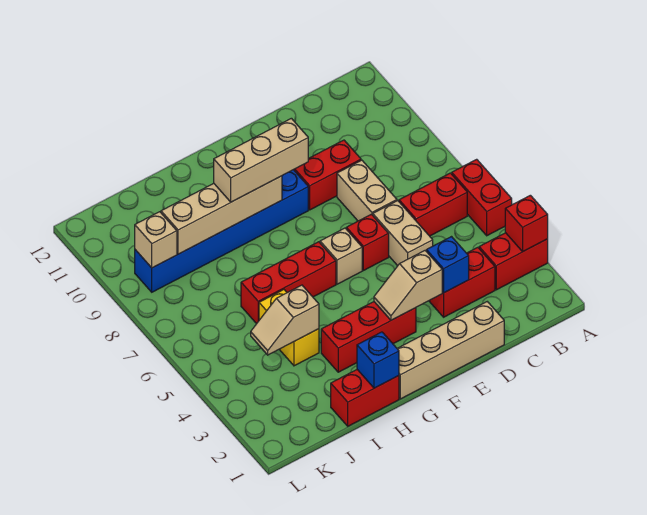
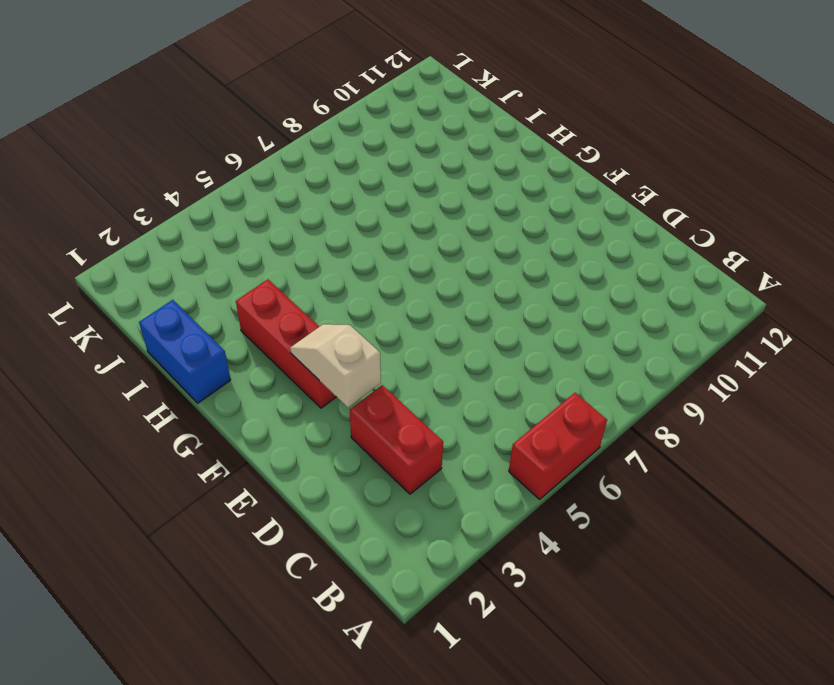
blue 1x2 brick [139,300,231,403] -> red 1x2 brick [331,370,399,426]
none -> red 1x2 brick [479,233,548,290]
none -> red 1x2 brick [399,173,467,236]
none -> tan 1x4 brick [397,302,504,399]

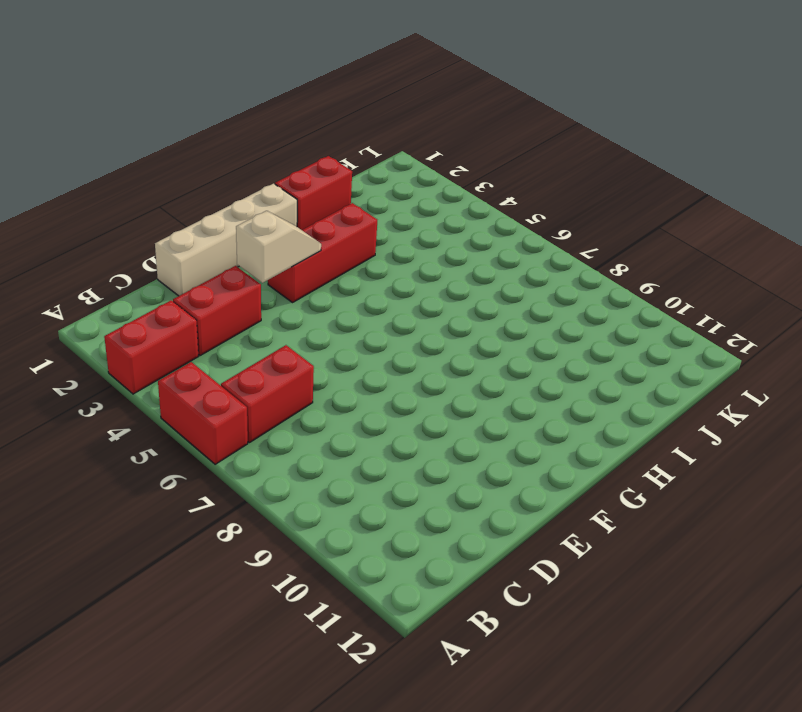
none -> tan 1x2 brick [373,201,433,266]
none -> tan 1x2 brick [337,160,397,221]
none -> red 1x2 brick [294,140,361,210]

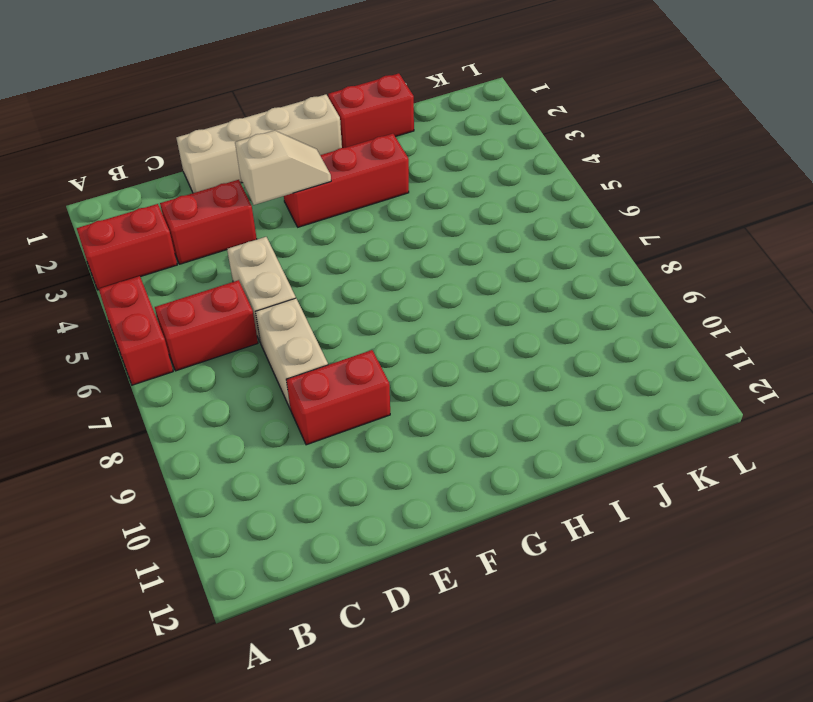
none -> red 1x1 brick [346,214,389,271]
none -> tan 1x1 brick [320,228,362,284]
none -> blue 1x6 brick [135,170,308,292]

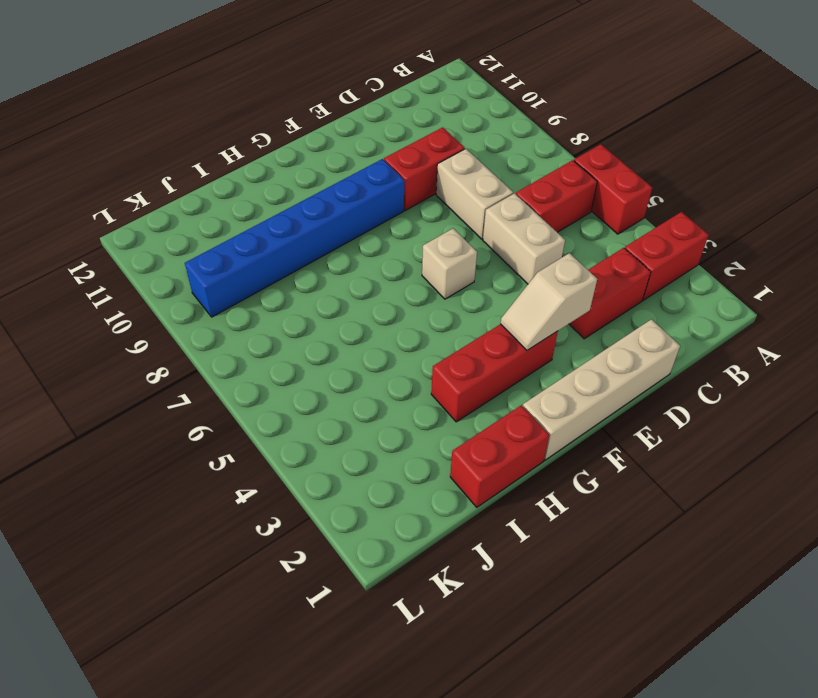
none -> red 1x1 brick [346,214,389,271]
none -> red 1x3 brick [241,242,336,324]
none -> yellow 1x2 brick [259,290,319,366]

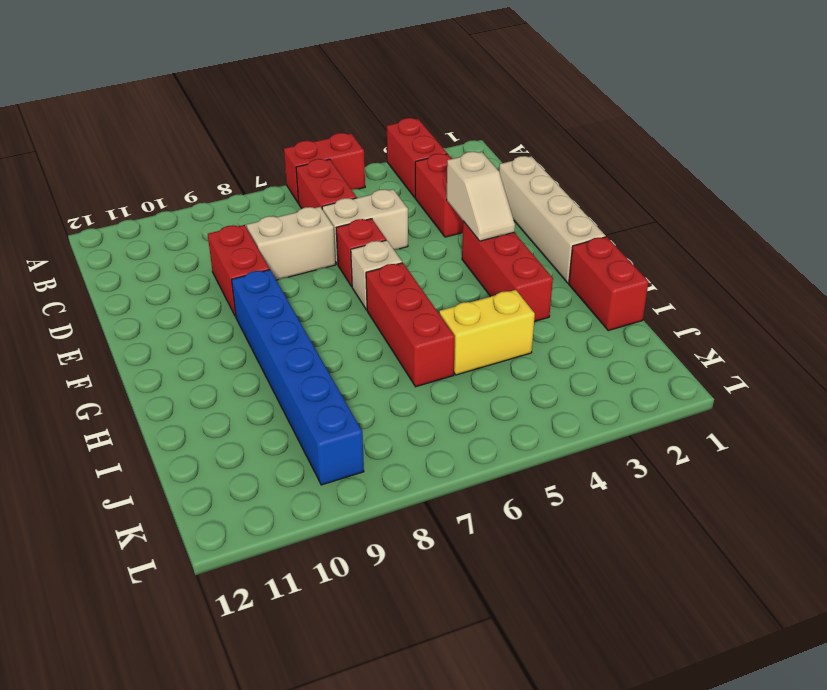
none -> red 1x1 brick [505,195,548,251]
none -> blue 1x1 brick [426,237,469,293]
none -> tan 1x4 brick [161,176,282,254]

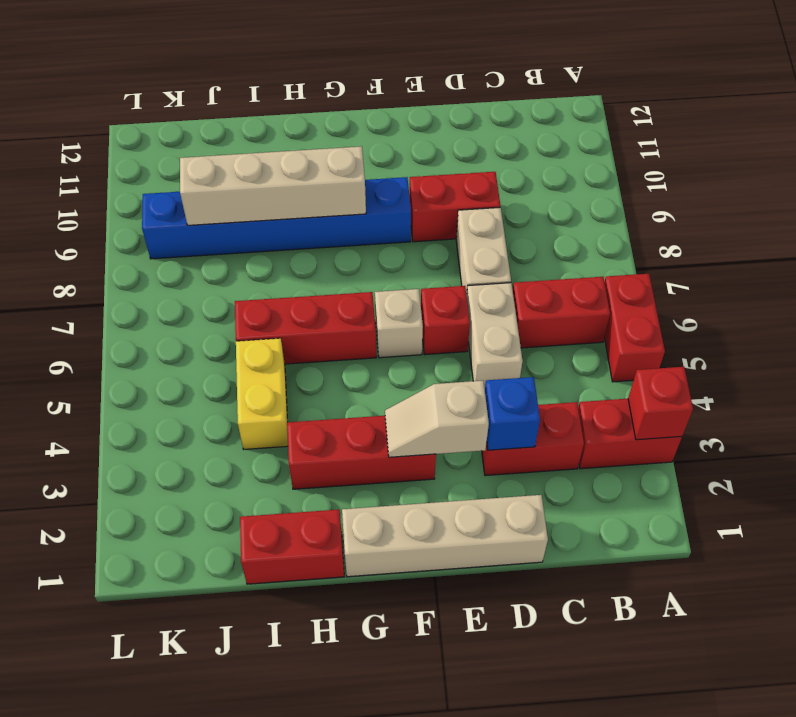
none -> blue 1x1 brick [357,332,399,388]
none -> tan 1x2 slope [251,285,319,355]
none -> tan 1x1 brick [135,212,177,268]

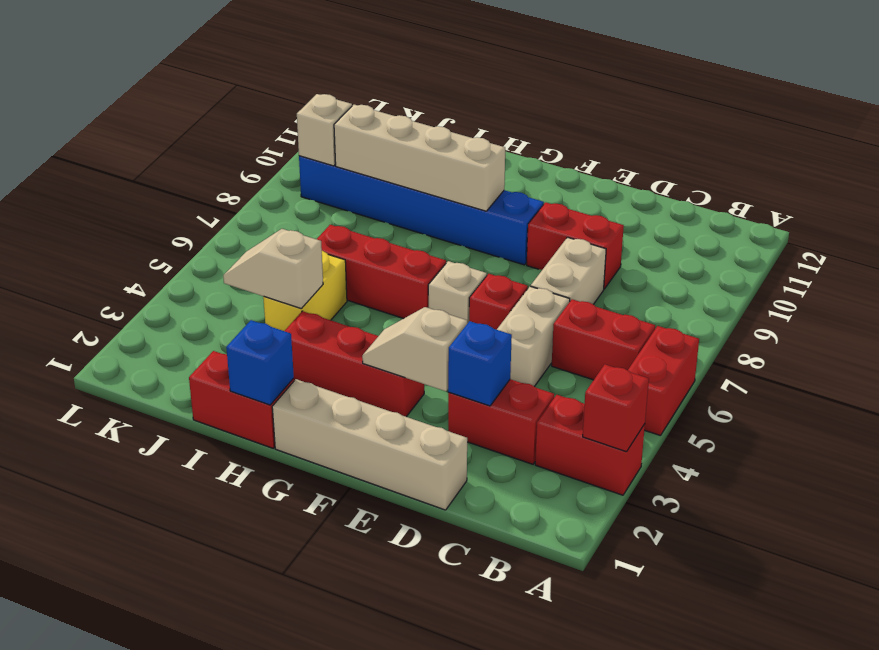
none -> tan 1x3 brick [214,118,308,202]

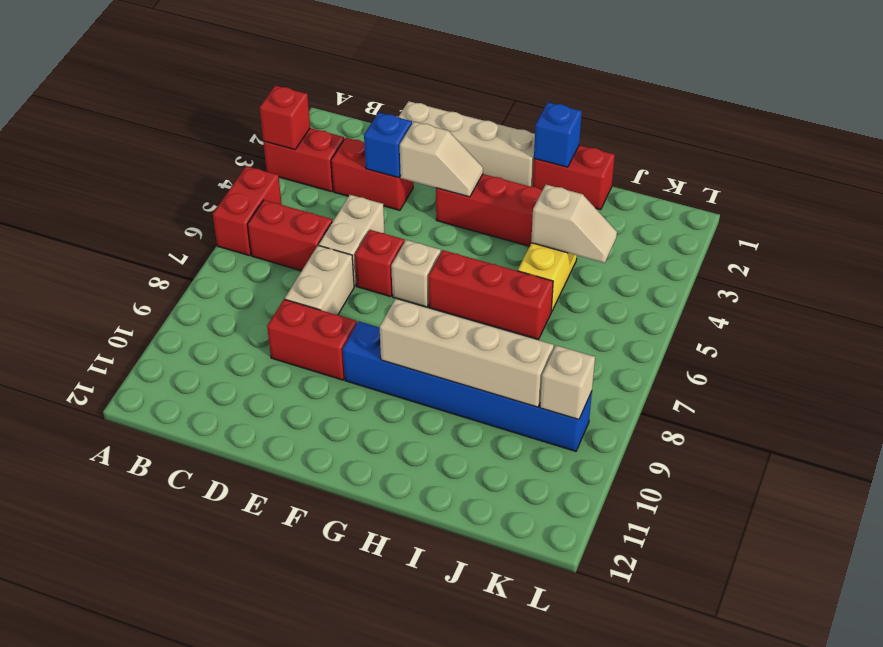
none -> tan 1x3 brick [214,118,308,202]

